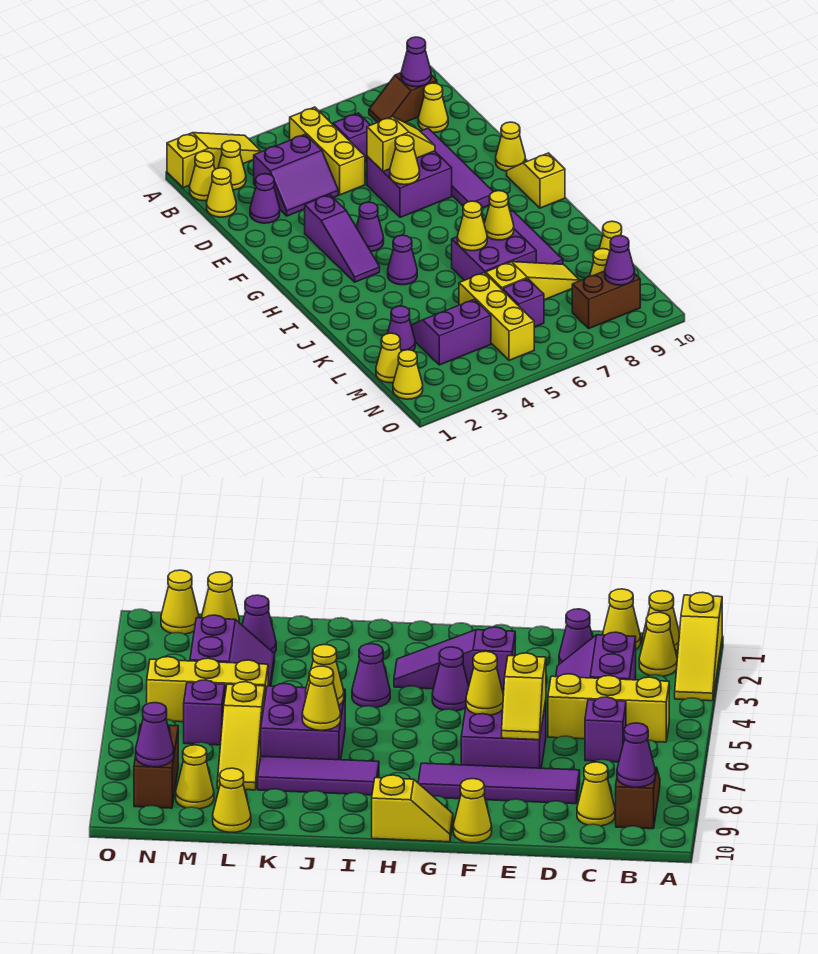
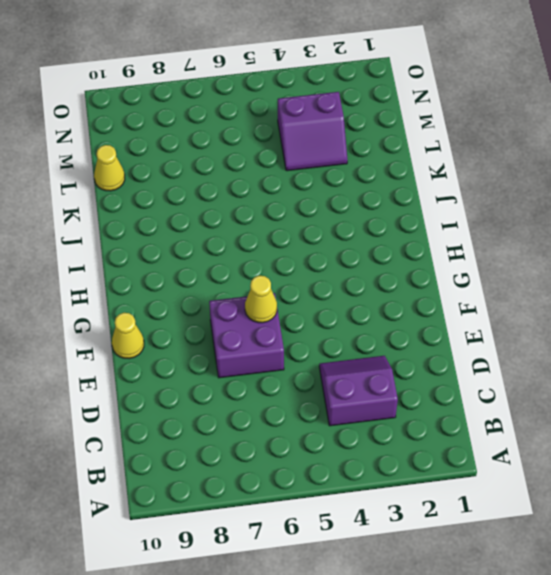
none -> yellow 1x3 slope [167,133,261,188]
none -> yellow 1x1 cone [190,151,215,201]
none -> yellow 1x1 cone [218,141,246,190]
none -> yellow 1x3 brick [290,107,365,195]

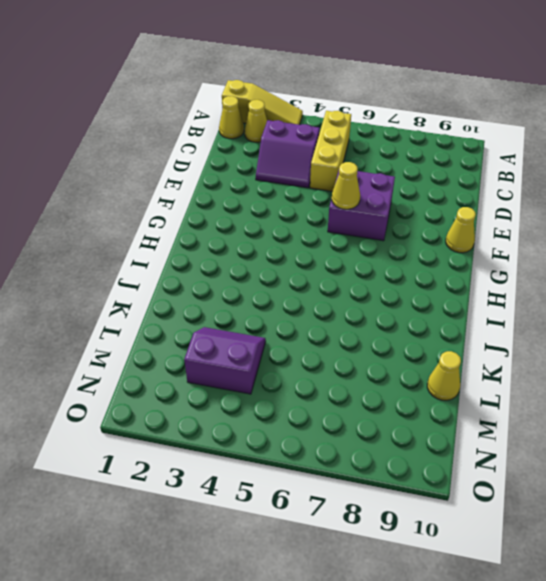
none -> brown 1x2 slope [369,73,437,123]
none -> yellow 1x1 cone [207,168,236,217]
none -> purple 1x1 brick [333,113,370,162]
none -> yellow 1x1 cone [418,83,448,133]

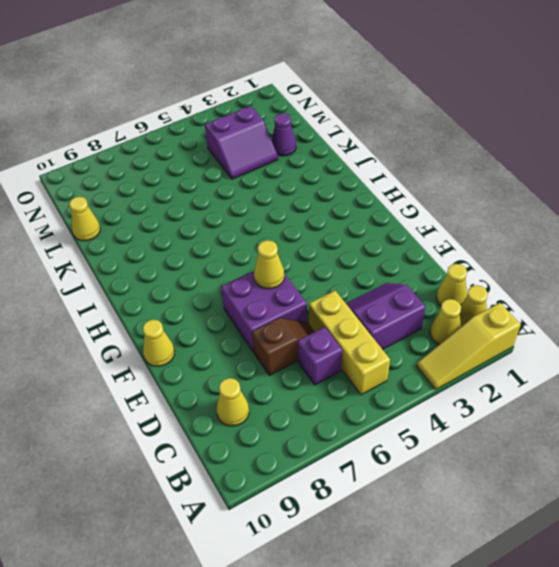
brown 1x2 slope [252,318,315,376] -> brown 1x2 slope moved to [369,73,437,123]
none -> purple 1x1 cone [250,174,280,223]
none -> purple 1x4 tile [420,128,493,208]
none -> purple 1x3 slope [305,194,380,282]
none -> purple 1x1 cone [356,202,384,252]

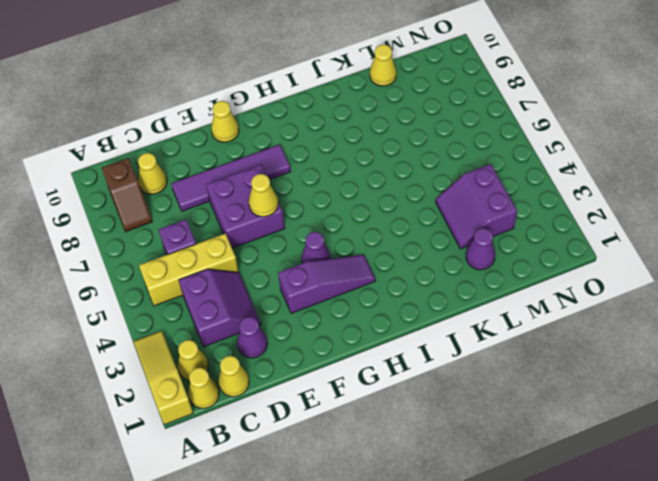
none -> yellow 1x2 slope [507,153,565,208]
none -> purple 1x1 cone [388,235,417,285]
none -> purple 1x3 tile [510,211,563,264]
none -> purple 2x2 brick [452,229,536,280]

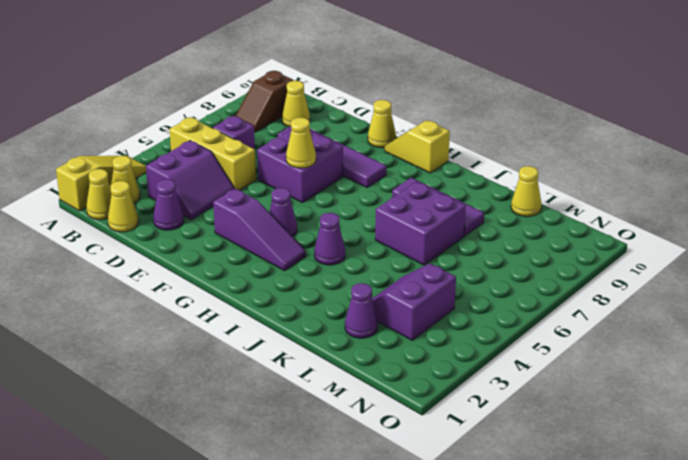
none -> yellow 1x3 brick [459,273,534,360]
none -> yellow 1x3 slope [486,262,580,300]
none -> yellow 1x1 cone [376,333,401,383]
none -> purple 1x1 brick [503,279,544,327]

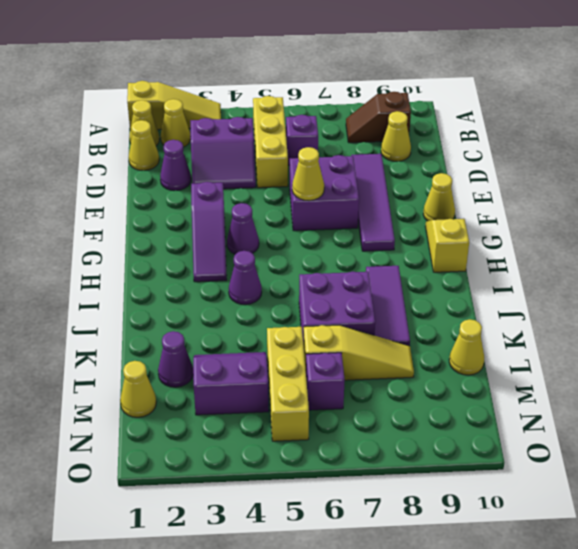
none -> yellow 1x1 cone [590,249,610,276]
none -> yellow 1x1 cone [393,350,423,399]
none -> brown 1x2 brick [572,271,640,328]
none -> purple 1x1 cone [401,37,431,87]

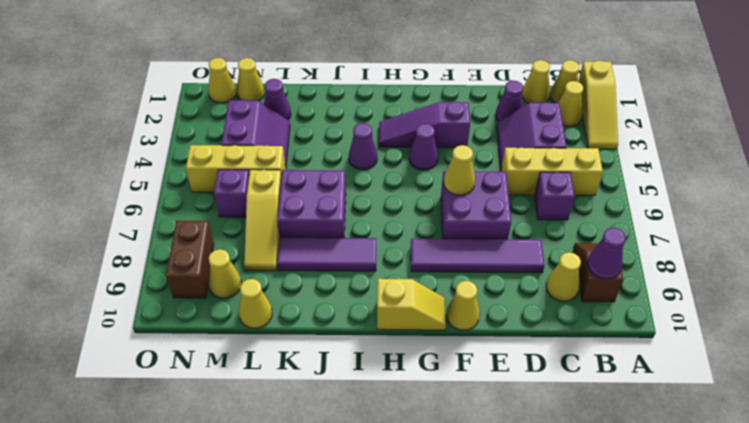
none -> yellow 1x2 slope [367,117,435,171]
none -> yellow 1x1 cone [457,201,487,251]
none -> yellow 1x1 cone [484,191,514,240]
none -> purple 1x1 cone [605,236,635,285]

